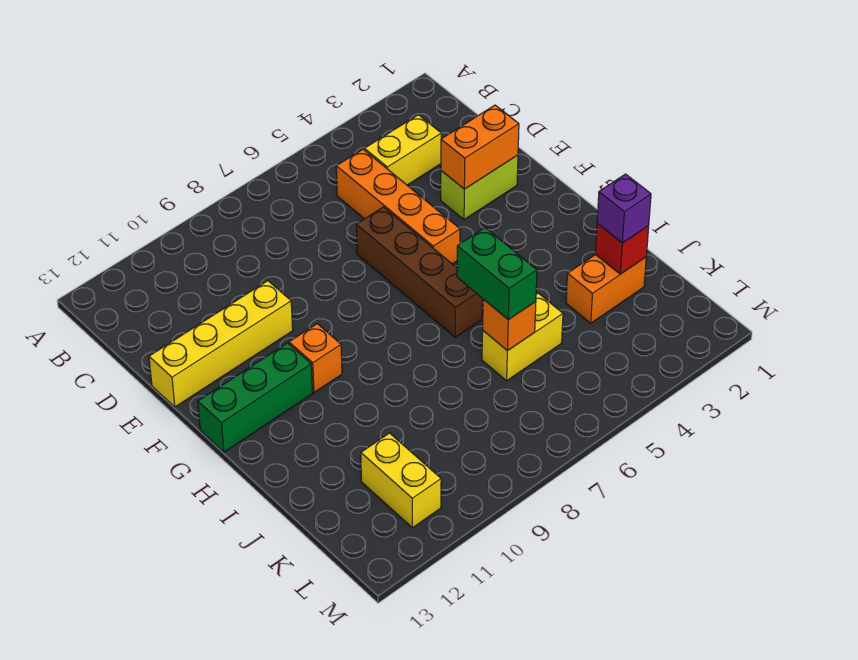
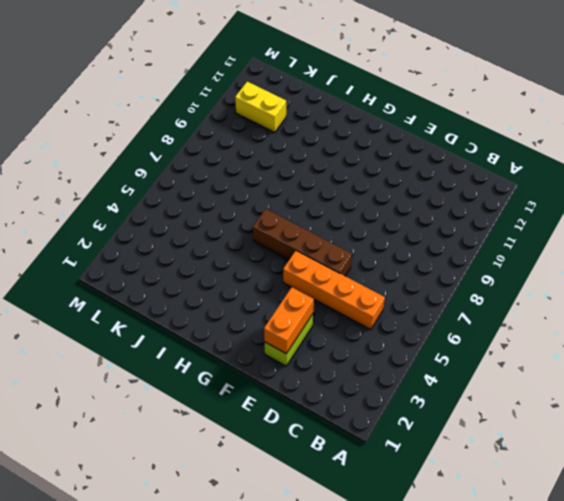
none -> yellow 1x2 brick [364,115,441,185]
none -> yellow 1x4 brick [149,281,293,407]
none -> orange 1x1 brick [289,324,342,393]

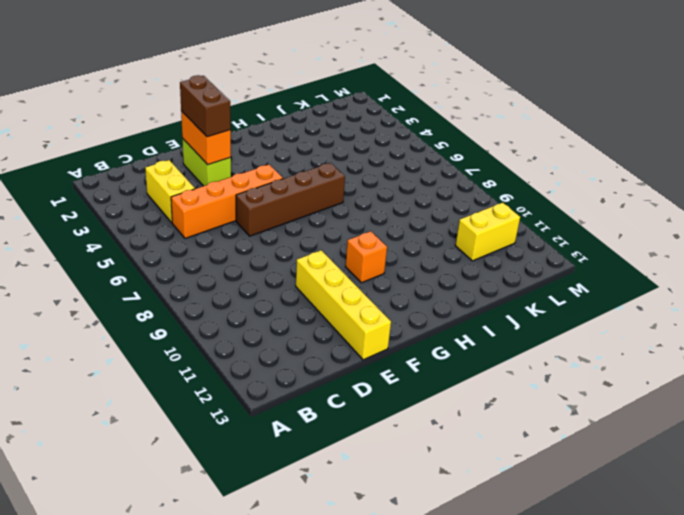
brown 1x2 brick [180,75,231,137] -> none
none -> green 1x3 brick [198,343,313,452]
none -> orange 1x2 brick [566,254,646,323]
none -> yellow 1x2 brick [482,293,563,381]

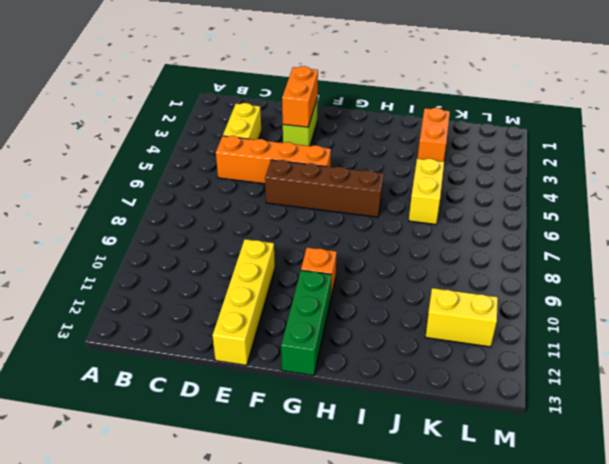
none -> red 1x1 brick [595,224,649,274]
none -> orange 1x1 brick [483,299,536,351]
none -> green 1x2 brick [457,228,537,320]

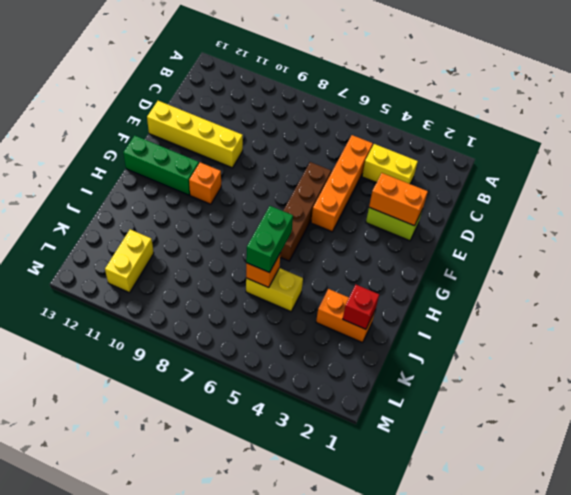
none -> purple 1x1 brick [597,174,651,243]

